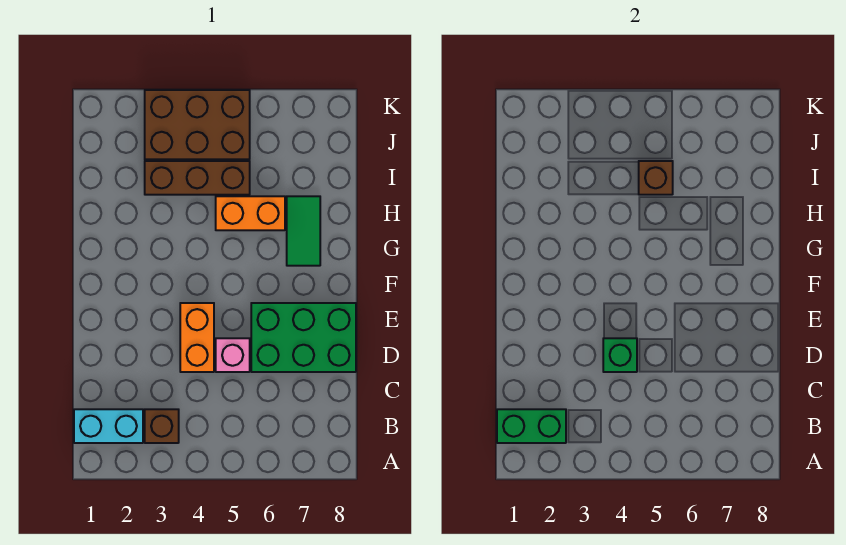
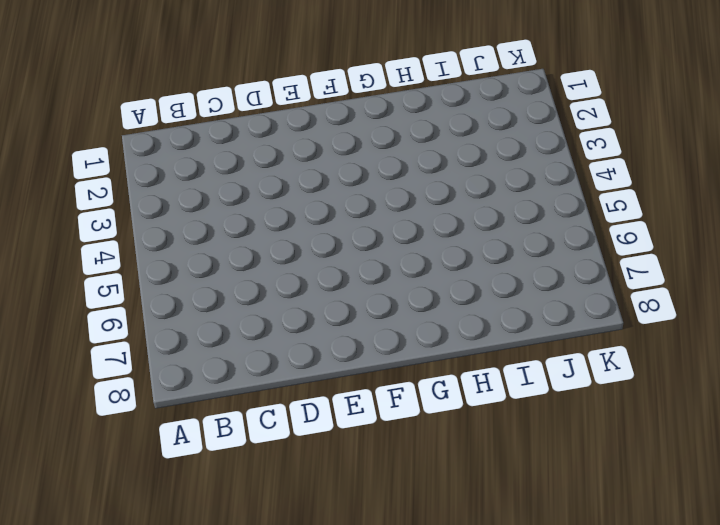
none -> cyan 1x2 brick [74,409,143,443]
none -> brown 1x1 brick [145,409,179,443]
none -> orange 1x2 brick [180,303,214,372]

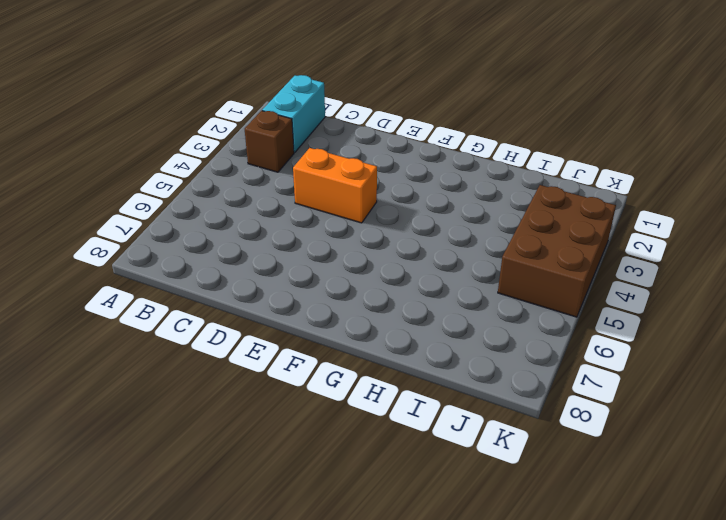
none -> pink 1x1 brick [216,338,250,372]
none -> green 2x3 brick [251,303,356,372]
none -> green 1x2 tile [287,196,320,266]

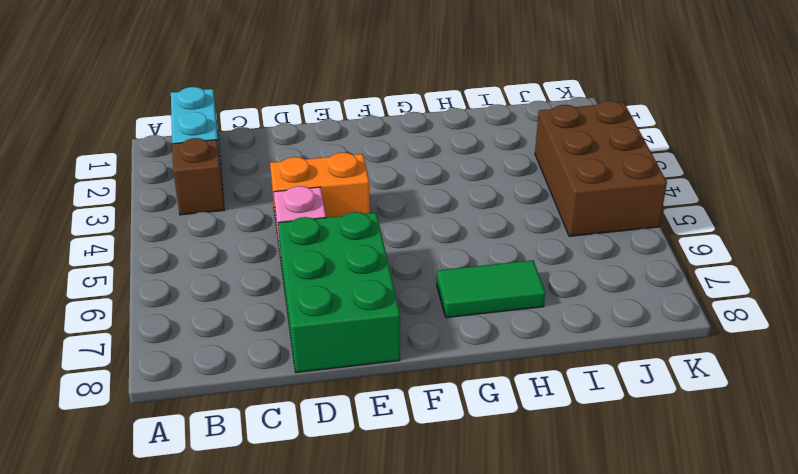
none -> orange 1x2 brick [216,196,285,230]
none -> brown 1x3 brick [145,161,250,195]
none -> green 1x2 brick [497,409,566,443]

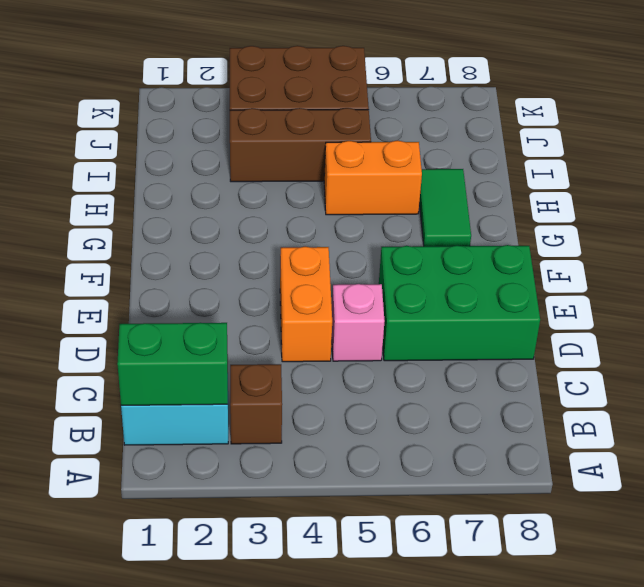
none -> green 1x1 brick [603,338,637,372]
none -> brown 1x1 brick [639,161,673,195]

